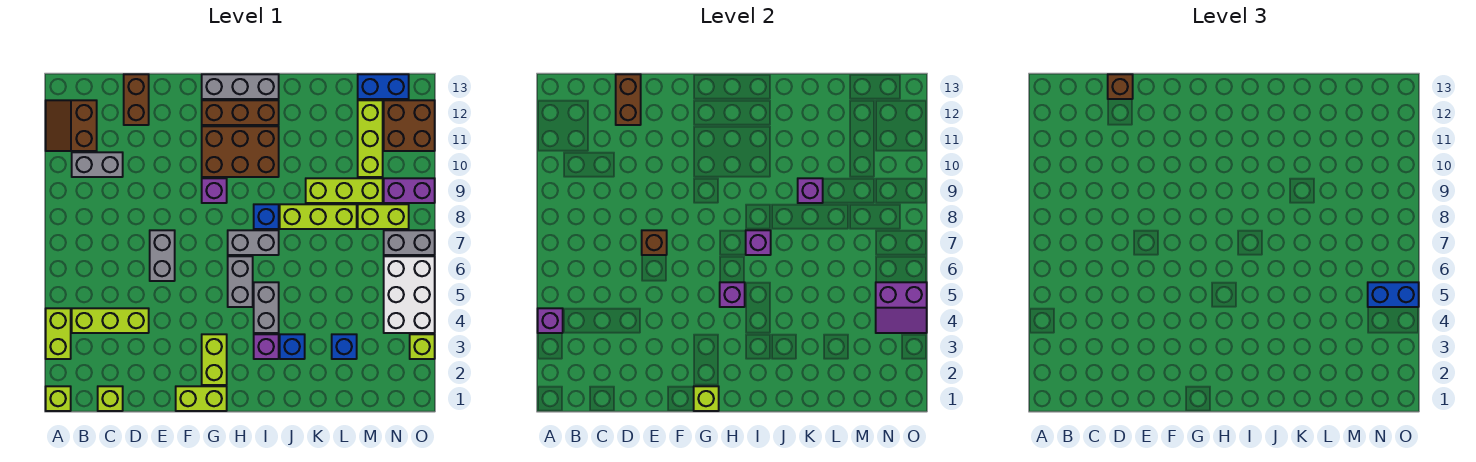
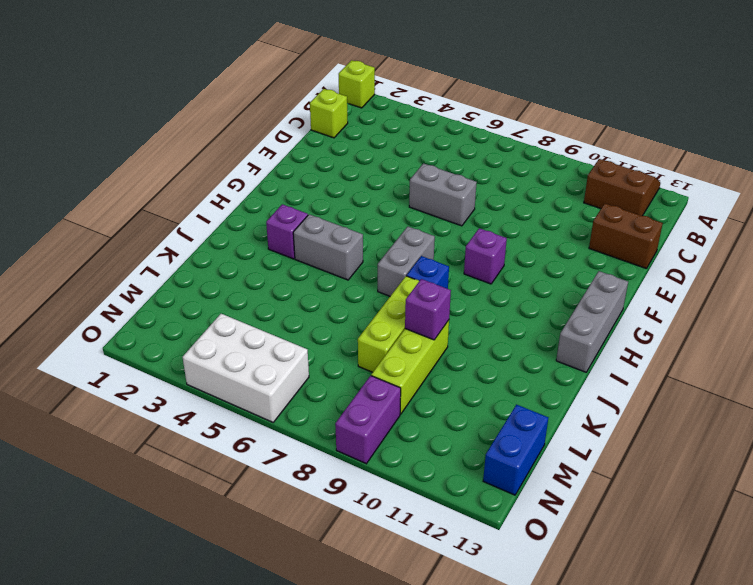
none -> lime 1x2 brick [46,308,71,359]
none -> lime 1x3 brick [72,308,149,333]
none -> grey 1x2 brick [72,152,123,177]
none -> lime 1x2 brick [176,386,227,411]

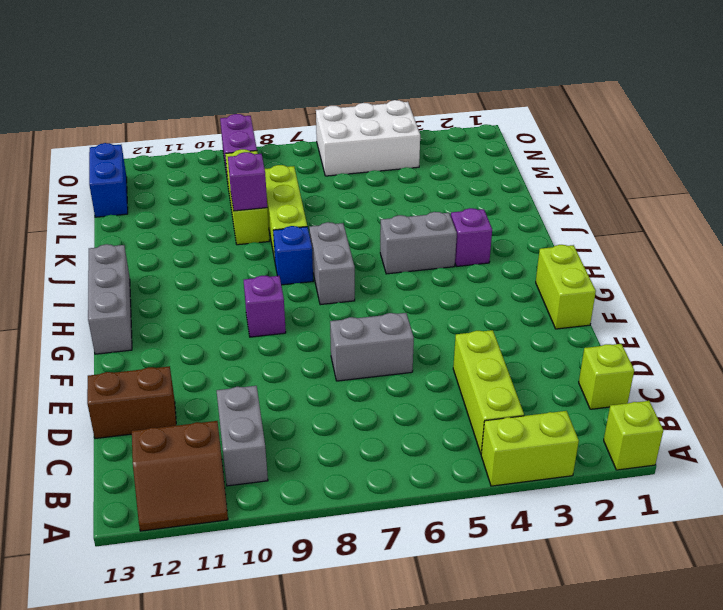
none -> lime 1x2 brick [202,334,227,385]
none -> brown 2x3 brick [202,126,279,177]
none -> brown 1x3 brick [202,100,279,125]
none -> grey 1x2 brick [228,256,253,307]

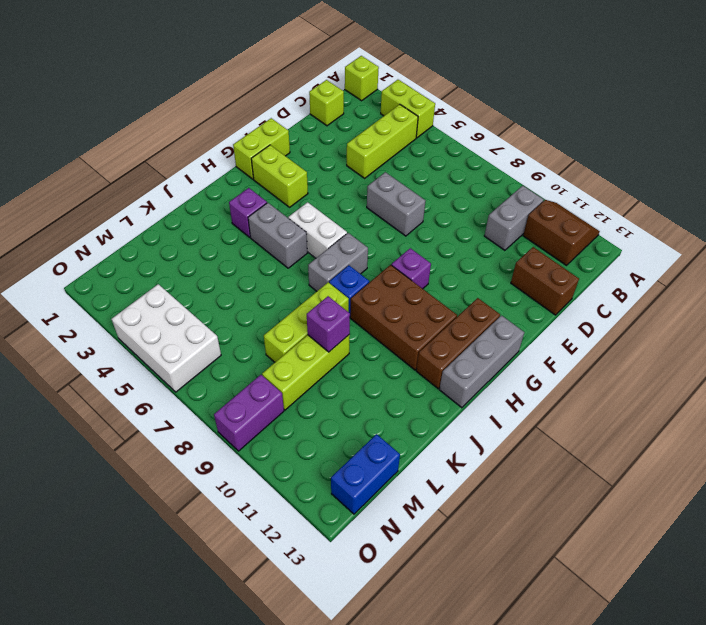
white 1x2 brick [288,202,347,258] -> grey 1x2 brick [228,256,253,307]
brown 2x3 brick [350,265,457,370] -> brown 2x3 brick turned to [202,126,279,177]
none -> blue 1x1 brick [280,334,305,359]
none -> blue 1x1 brick [332,334,357,359]
none -> lime 1x2 brick [358,204,409,229]
none -> lime 1x3 brick [358,100,383,177]

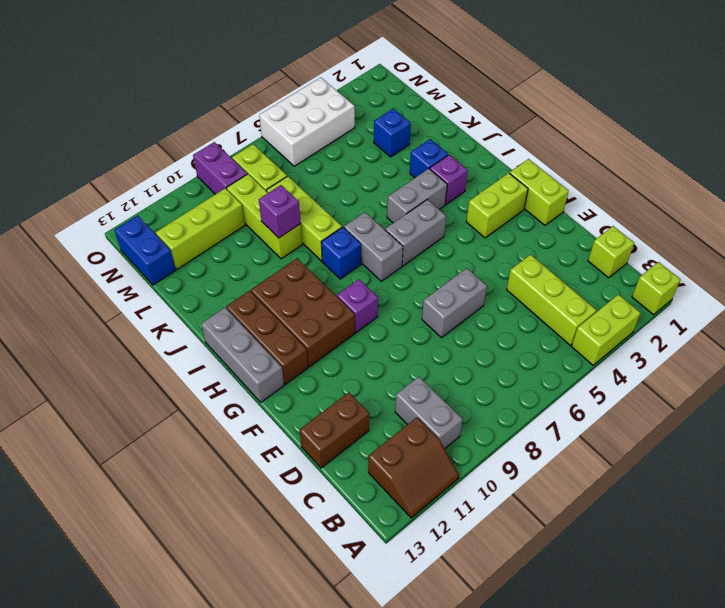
none -> grey 1x2 brick [384,230,435,255]
none -> brown 2x2 brick [384,100,435,151]
none -> lime 1x1 brick [410,334,435,359]
none -> purple 1x1 brick [538,308,563,333]

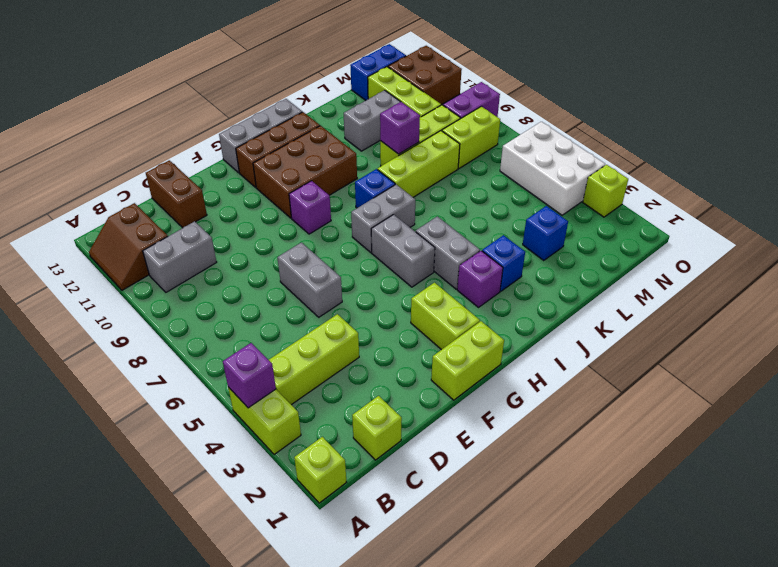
grey 1x2 brick [344,90,400,151] -> grey 1x2 brick moved to [384,230,435,255]
none -> brown 1x2 brick [616,74,641,125]
none -> brown 1x1 brick [642,230,667,255]
none -> lime 1x1 brick [694,386,719,411]
none -> purple 1x1 brick [720,282,745,307]

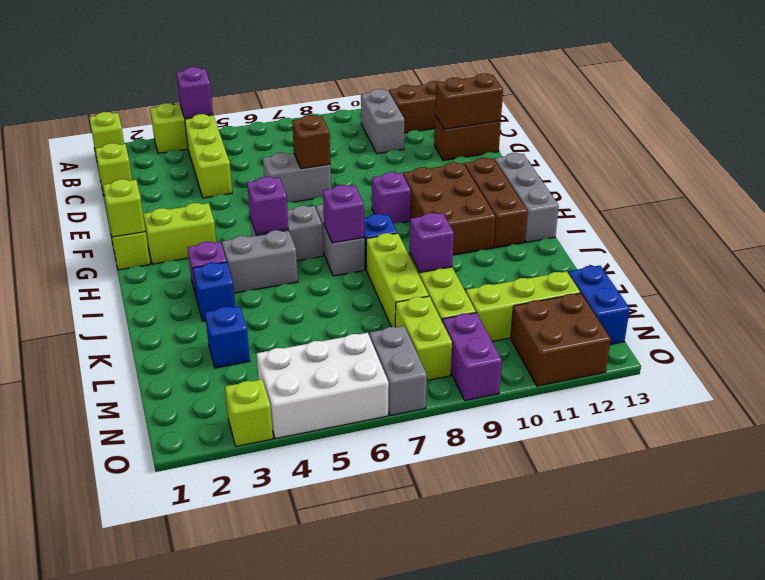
none -> purple 2x2 slope [876,282,927,333]
none -> brown 1x1 brick [1108,74,1133,99]
none -> blue 1x2 brick [1368,282,1419,307]

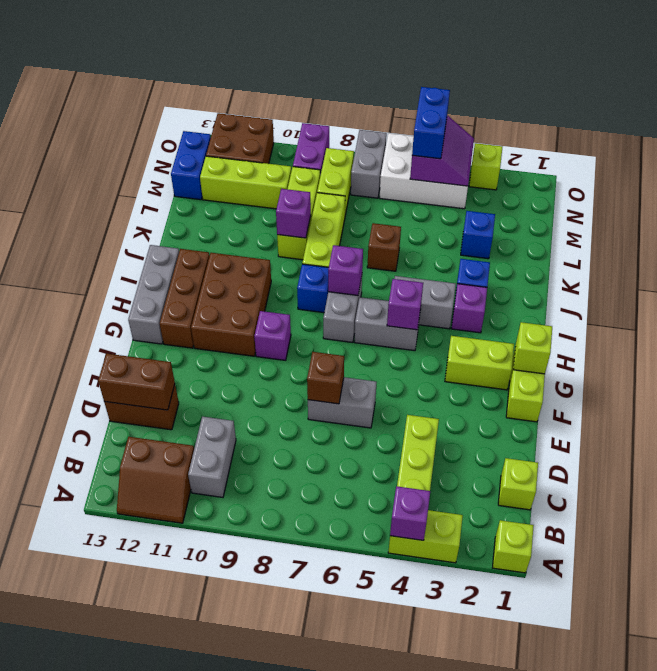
brown 1x1 brick [367,223,401,271] -> brown 1x1 brick moved to [1108,74,1133,99]

